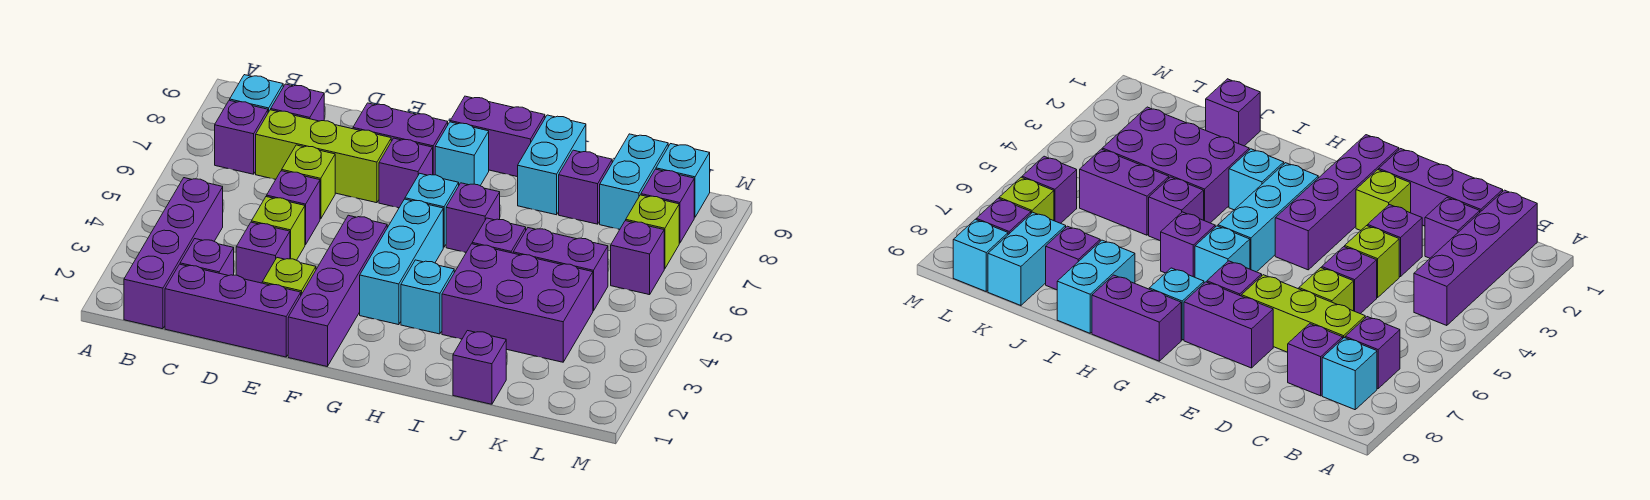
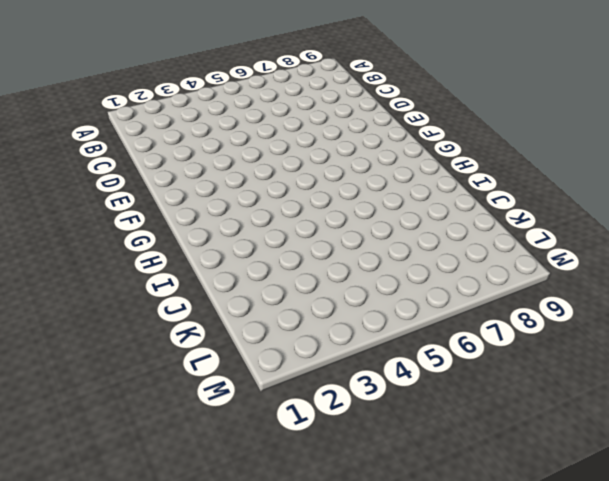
none -> purple 1x4 brick [124,178,223,329]
none -> purple 1x1 brick [215,100,268,174]
none -> cyan 1x1 brick [230,75,283,112]
none -> purple 1x3 brick [165,264,301,357]

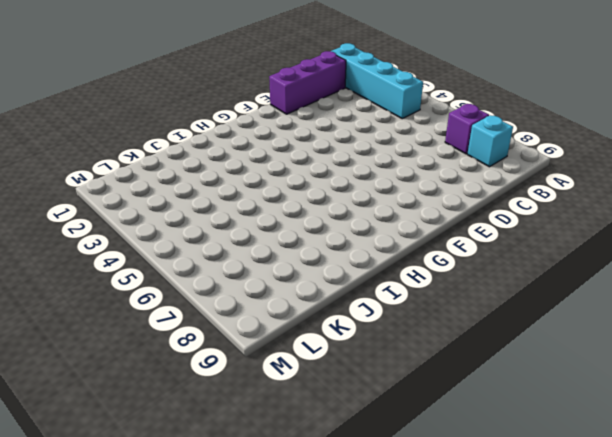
cyan 1x4 brick [331,43,423,119] -> purple 1x4 brick [124,178,223,329]
none -> purple 1x1 brick [180,239,234,276]
none -> lime 1x3 brick [256,110,391,203]
none -> purple 1x1 brick [271,84,324,121]
none -> purple 1x1 brick [236,222,290,283]

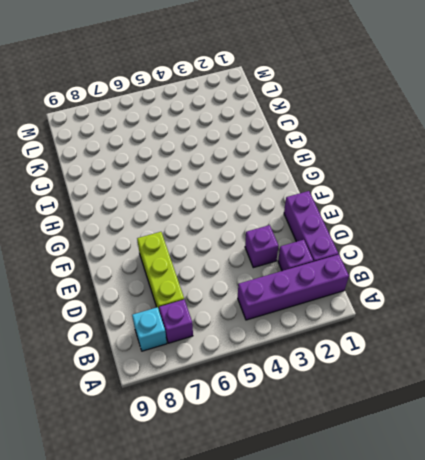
none -> purple 1x1 brick [271,84,324,121]
none -> lime 1x1 brick [251,197,305,260]
none -> purple 1x1 brick [267,171,320,245]
none -> lime 1x1 brick [282,145,335,219]

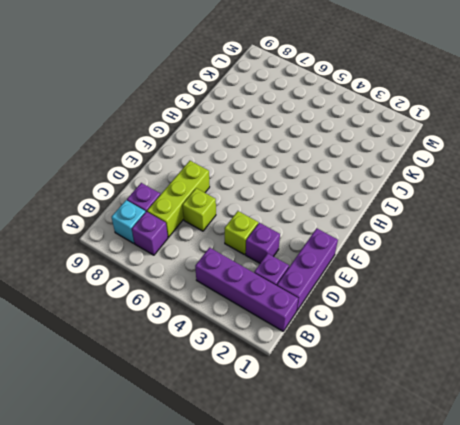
none -> purple 1x1 brick [267,171,320,245]
none -> lime 1x1 brick [262,258,316,295]
none -> purple 1x2 brick [353,103,448,175]
none -> purple 1x4 brick [288,215,387,367]

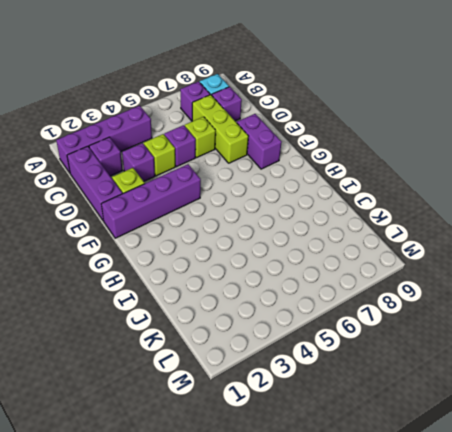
none -> purple 1x1 brick [379,138,433,208]
none -> cyan 1x3 brick [360,199,443,325]
none -> cyan 1x1 brick [405,173,459,247]
none -> cyan 1x1 brick [435,122,489,186]

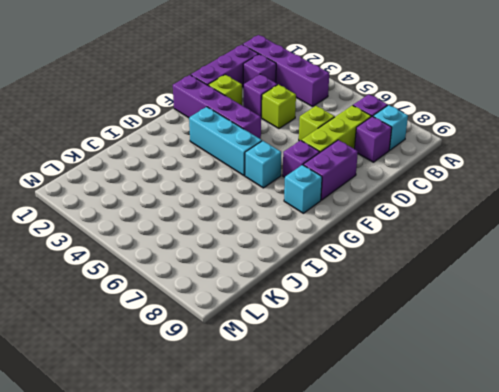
none -> purple 1x1 brick [267,171,320,245]
none -> purple 1x2 brick [450,96,545,177]
none -> cyan 1x1 brick [401,260,454,334]
none -> purple 1x1 brick [446,183,500,252]

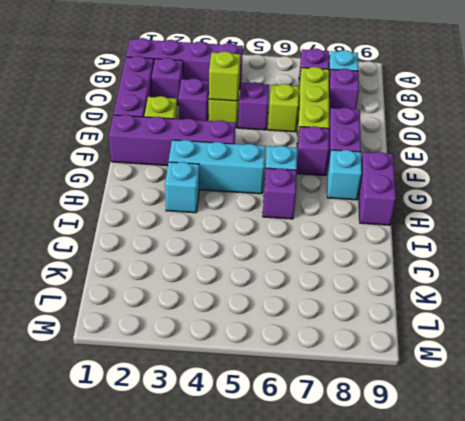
lime 1x1 brick [209,51,241,101] -> lime 1x1 brick moved to [626,195,679,269]
none -> purple 2x3 brick [442,244,593,362]
none -> purple 1x1 brick [472,218,526,253]
none -> cyan 1x2 brick [518,115,586,215]
none -> purple 1x1 brick [453,331,506,404]

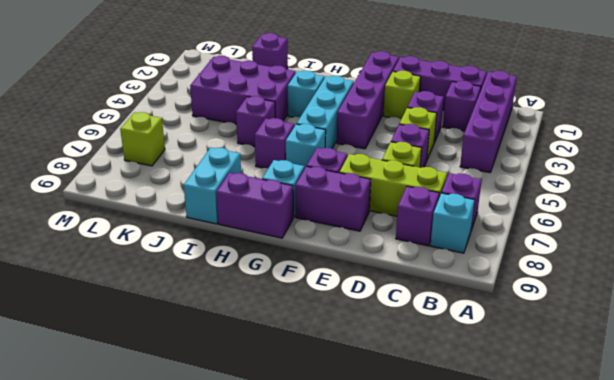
none -> purple 1x2 brick [513,228,608,311]
none -> purple 1x1 brick [559,150,612,224]
none -> cyan 1x2 brick [600,134,668,229]
none -> purple 1x1 brick [611,221,664,295]

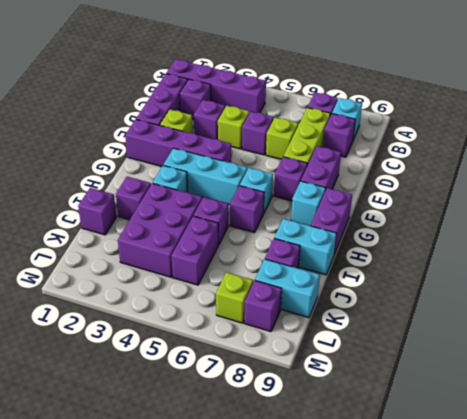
purple 1x1 brick [116,177,151,220] -> purple 1x1 brick moved to [611,221,664,295]
none -> cyan 1x1 brick [656,144,710,217]

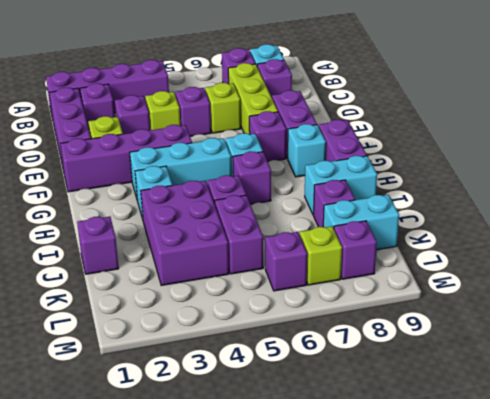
none -> cyan 1x1 brick [656,144,710,217]

